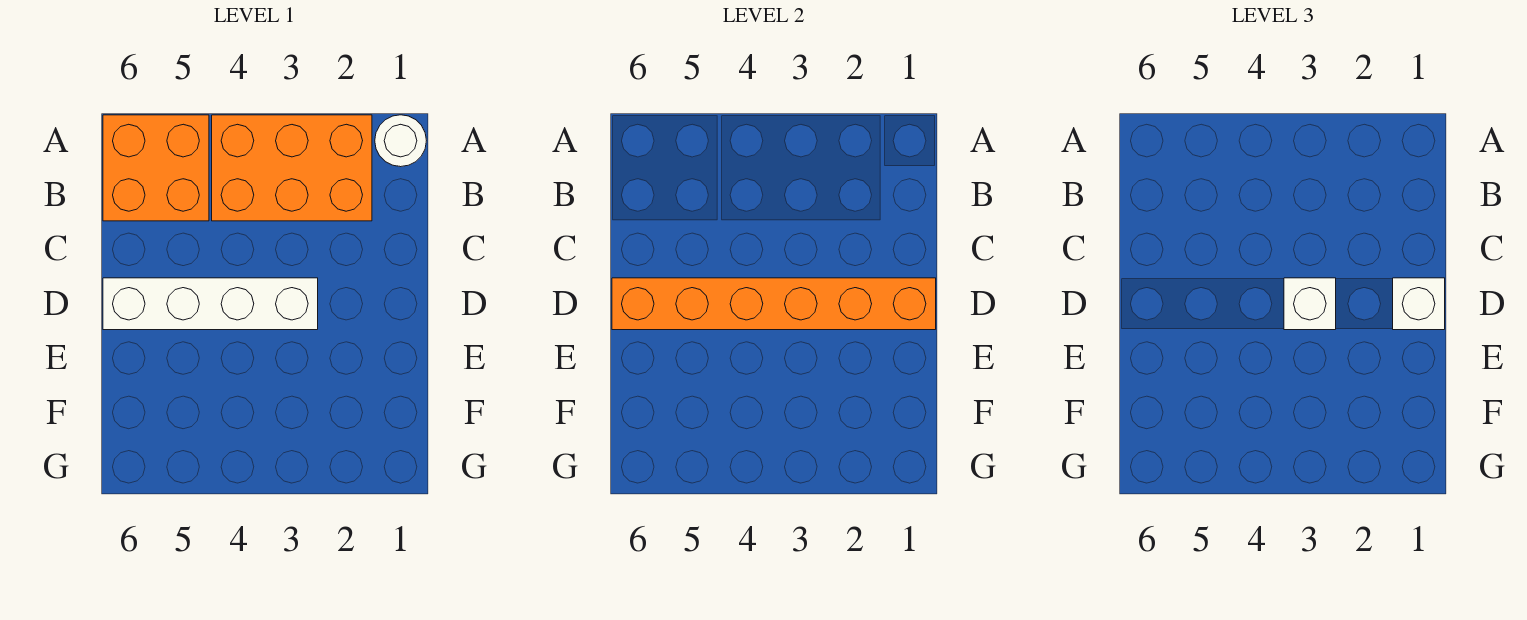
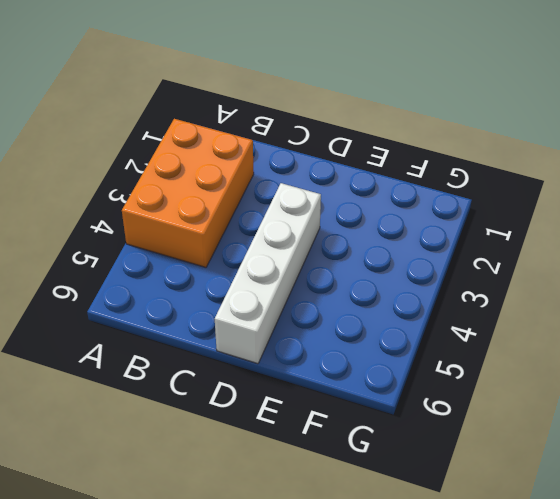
none -> white 1x1 round brick [375,115,426,167]
none -> orange 2x2 brick [103,115,209,221]

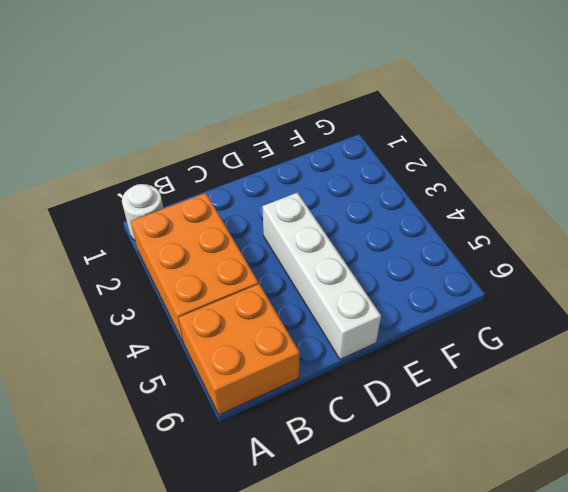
none -> orange 1x6 brick [612,278,936,330]
none -> white 1x1 brick [1393,278,1445,330]

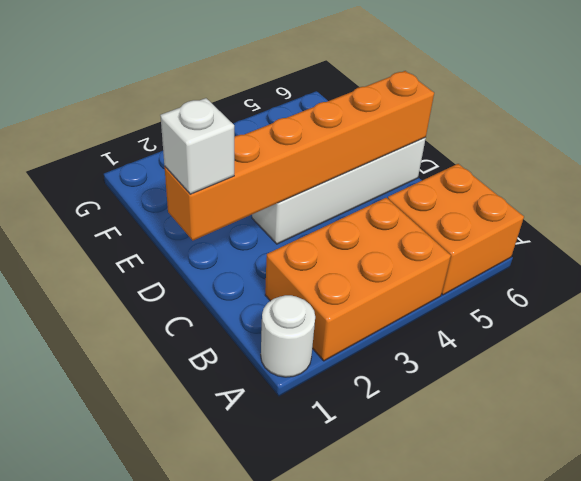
none -> white 1x1 brick [1284,278,1336,330]

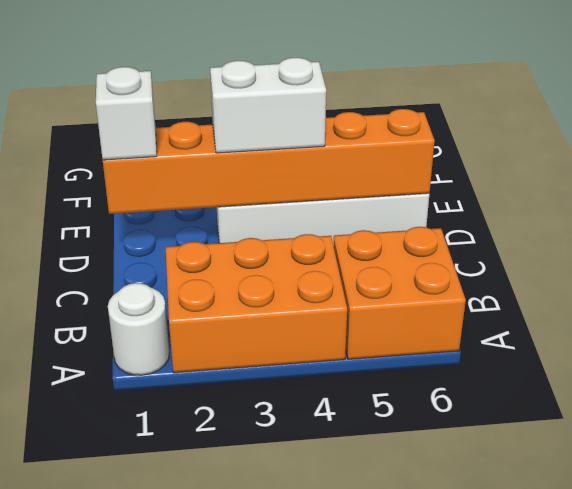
white 1x2 brick [210,58,326,153] -> white 1x1 brick [1284,278,1336,330]

